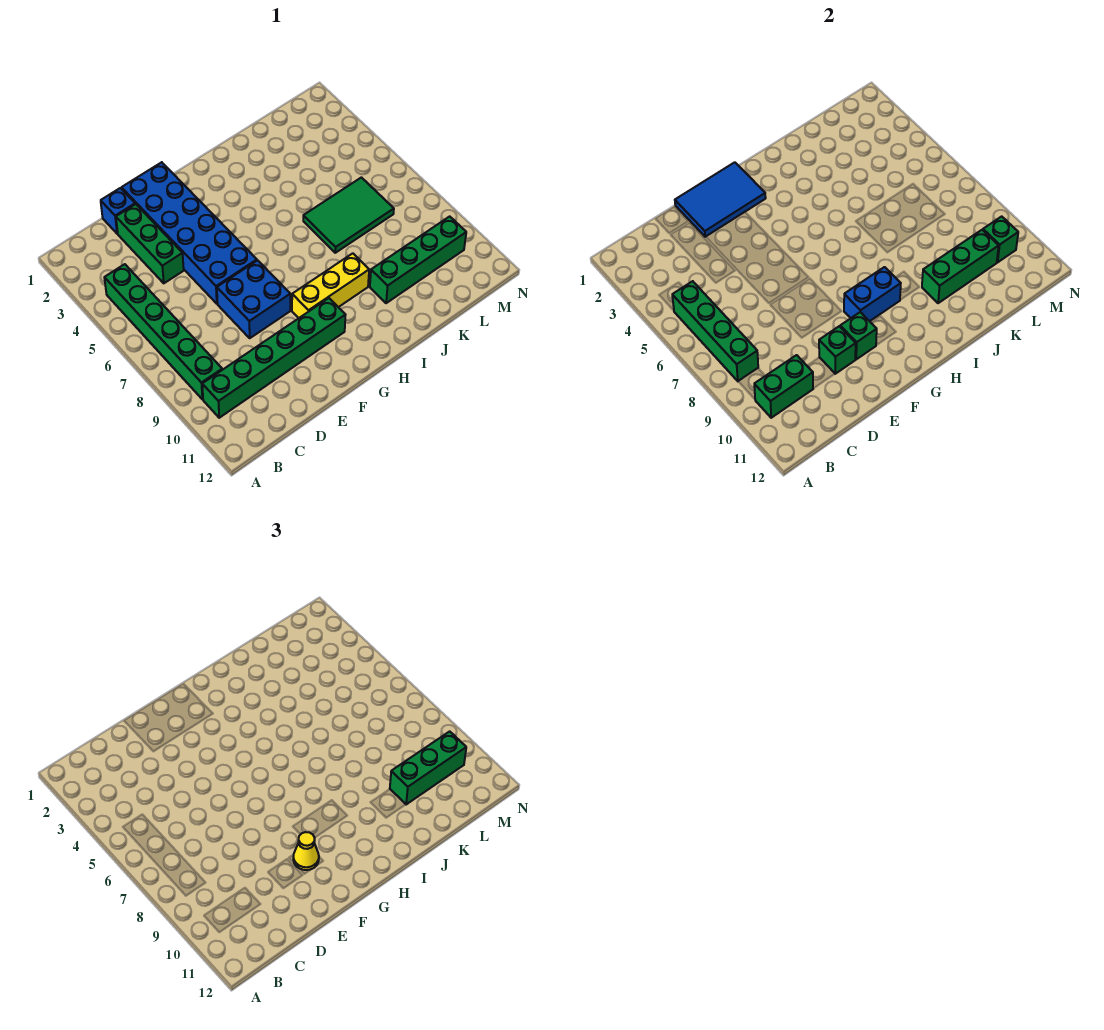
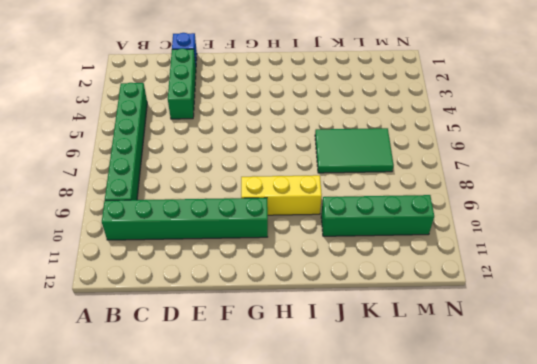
none -> blue 2x6 brick [122,162,257,304]
none -> blue 2x2 brick [217,260,290,338]
none -> green 1x4 brick [672,281,758,381]

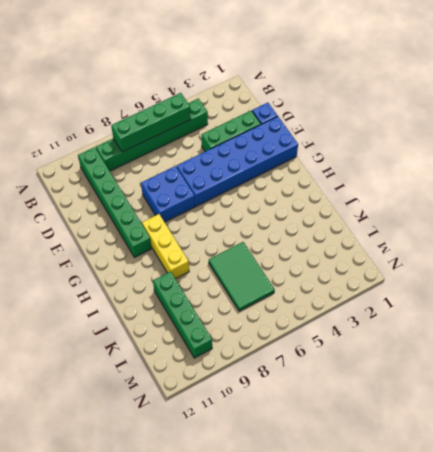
none -> green 1x2 brick [754,355,813,418]
none -> blue 2x3 tile [675,162,766,237]
none -> green 1x1 brick [819,326,856,374]

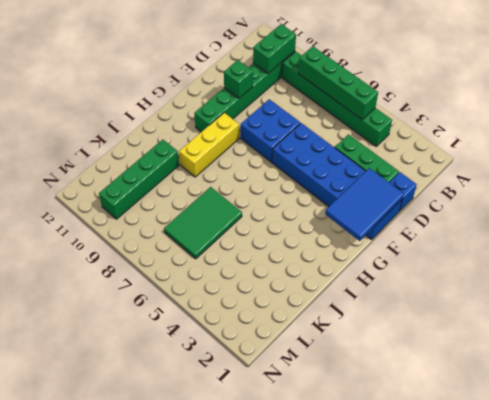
none -> green 1x1 brick [840,312,877,359]
none -> blue 1x2 brick [844,267,901,321]
none -> green 1x3 brick [922,230,999,303]

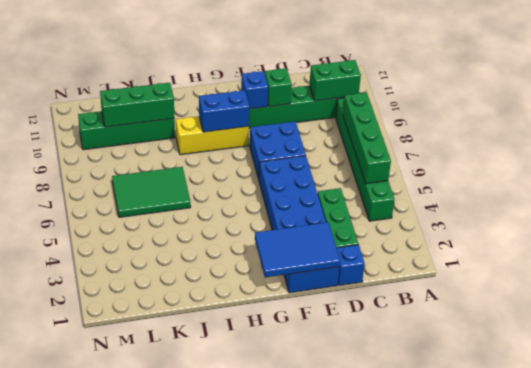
blue 1x1 brick [241,71,268,109] -> green 1x1 brick [840,312,877,359]
none -> green 1x1 brick [983,216,1018,263]
none -> yellow 1x1 cone [293,832,319,870]
none -> green 1x3 brick [390,731,466,805]

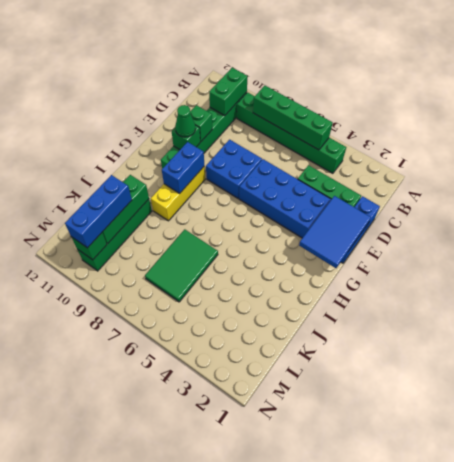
green 1x1 cone [175,105,195,137] -> yellow 1x1 cone [293,832,319,870]
blue 1x3 brick [65,175,132,248] -> green 1x3 brick [390,731,466,805]

